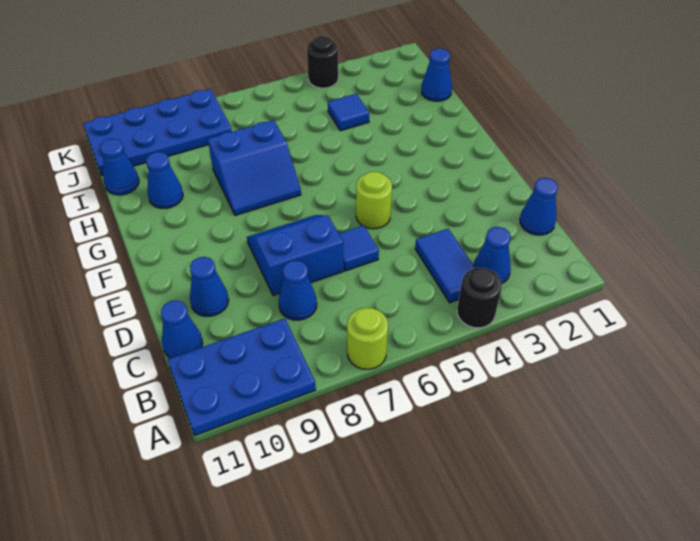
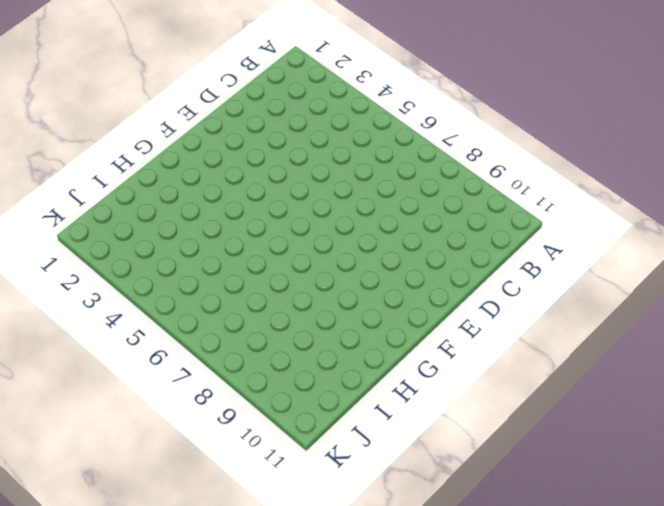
none -> black 1x1 round brick [457,268,502,328]
none -> lime 1x1 round brick [347,308,388,369]
none -> blue 2x3 plate [167,318,316,436]

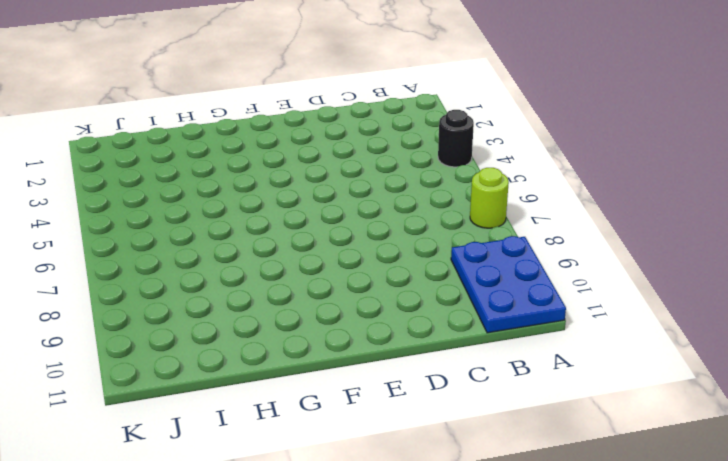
none -> blue 1x1 cone [474,227,511,283]
none -> blue 1x2 tile [415,229,475,303]
none -> blue 1x1 cone [520,178,558,235]

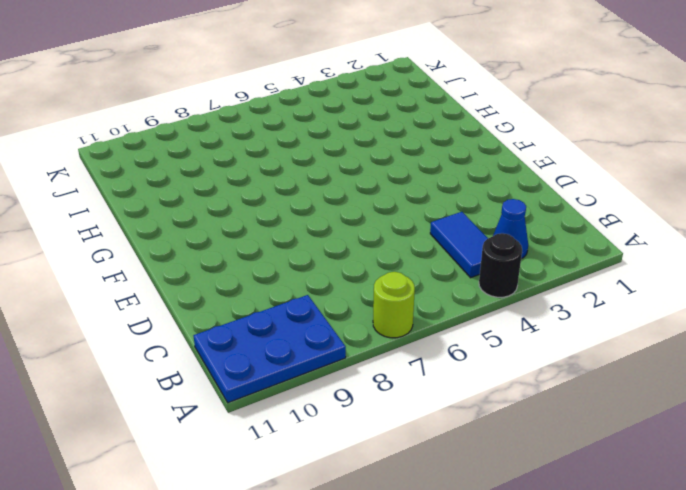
none -> blue 1x1 cone [520,178,558,235]
none -> blue 1x1 cone [279,260,317,320]
none -> blue 1x1 cone [161,300,203,358]

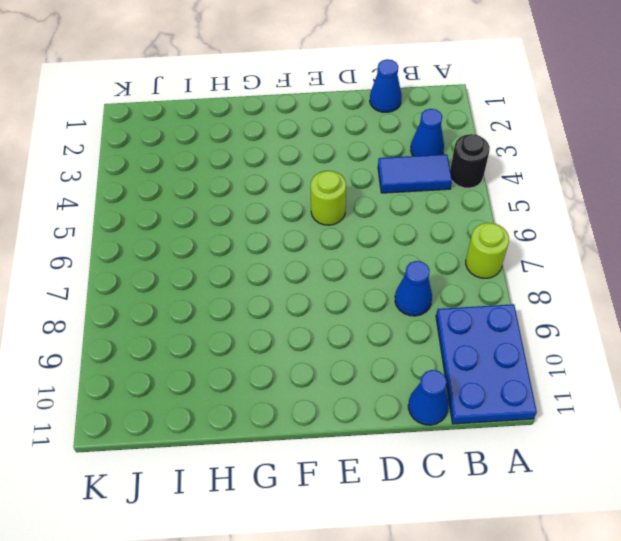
none -> blue 1x1 tile [339,225,379,271]
none -> blue 2x2 slope [247,215,344,296]
none -> blue 1x1 cone [190,257,229,316]

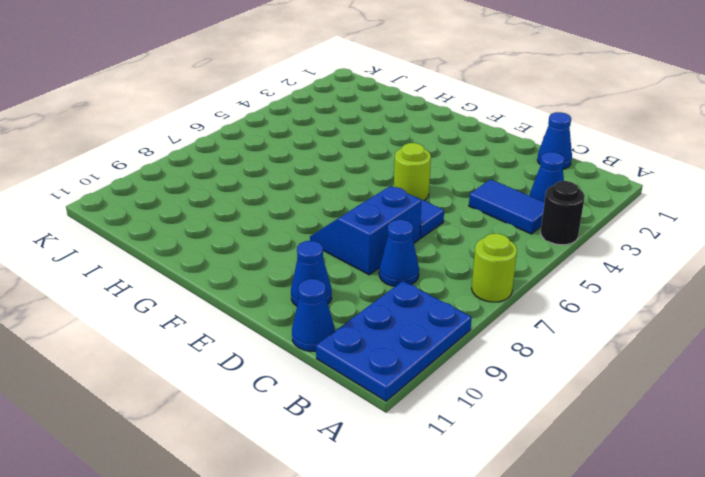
none -> blue 2x2 slope [208,120,301,215]
none -> blue 1x1 cone [146,152,183,208]
none -> blue 1x1 cone [421,48,452,101]

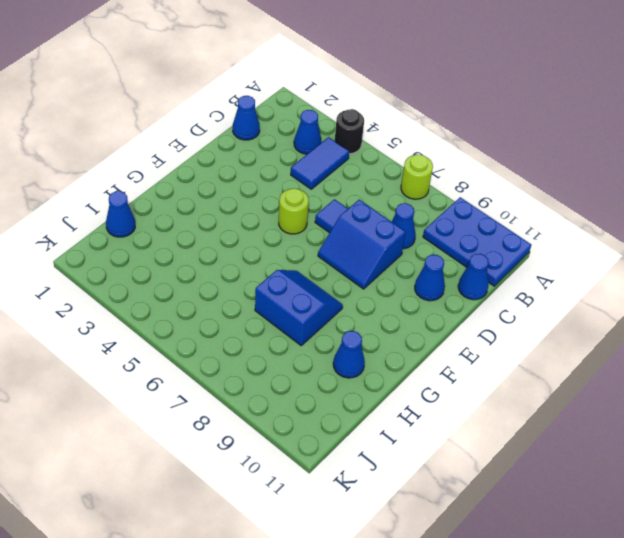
none -> blue 1x1 tile [328,94,369,131]
none -> blue 1x1 cone [100,139,139,195]
none -> blue 2x4 plate [83,89,232,175]

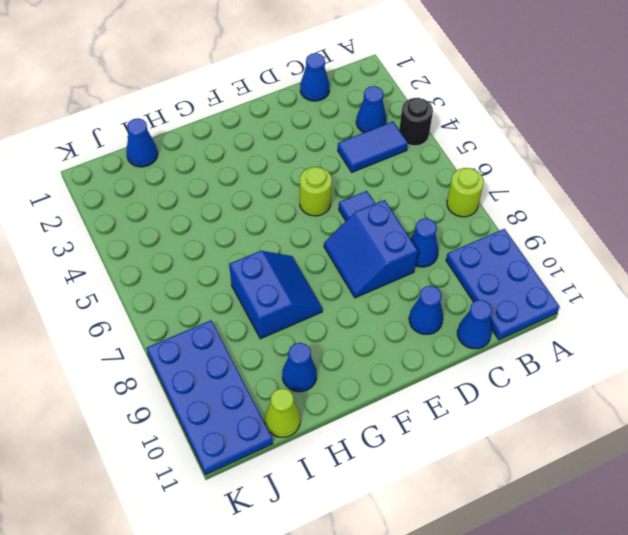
lime 1x1 cone [265,389,300,437] -> blue 1x1 cone [100,139,139,195]
none -> blue 1x1 tile [328,94,369,131]
none -> black 1x1 round brick [307,36,338,88]

